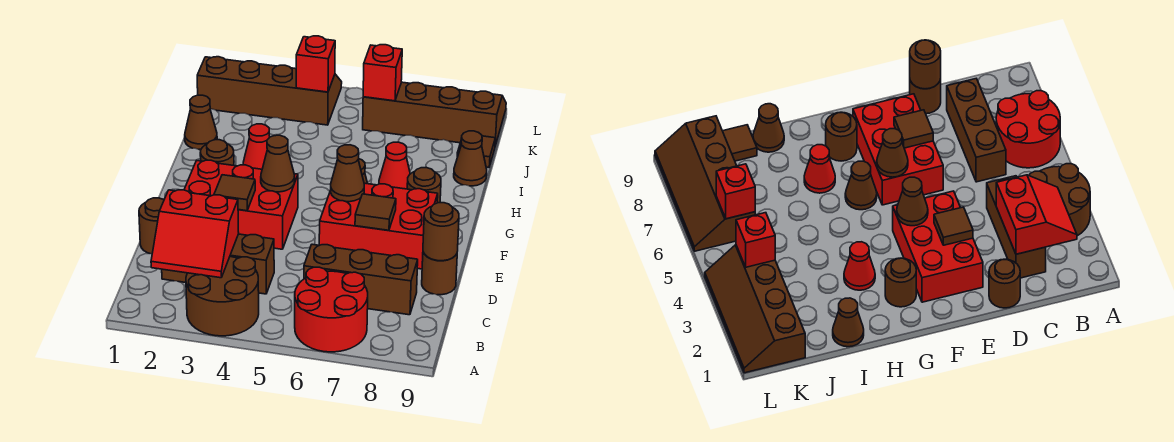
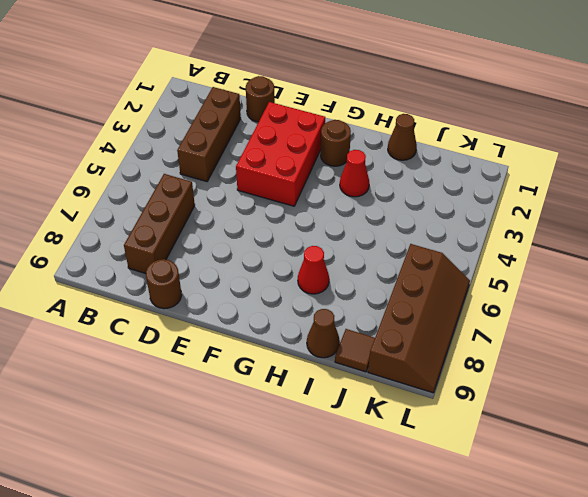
none -> brown 2x2 round brick [186,257,259,336]
none -> red 2x2 round brick [295,267,368,352]
none -> red 2x3 brick [319,183,438,269]

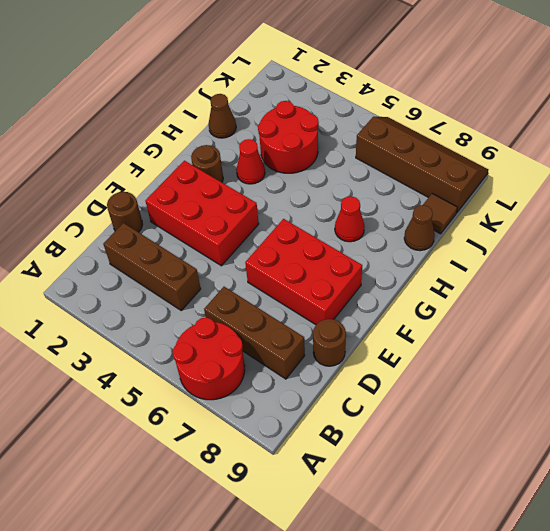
red 2x2 round brick [258,101,319,173] -> none
none -> brown 2x2 round brick [186,257,259,336]
none -> brown 1x1 cone [845,161,877,210]
none -> brown 1x1 round brick [407,168,441,203]

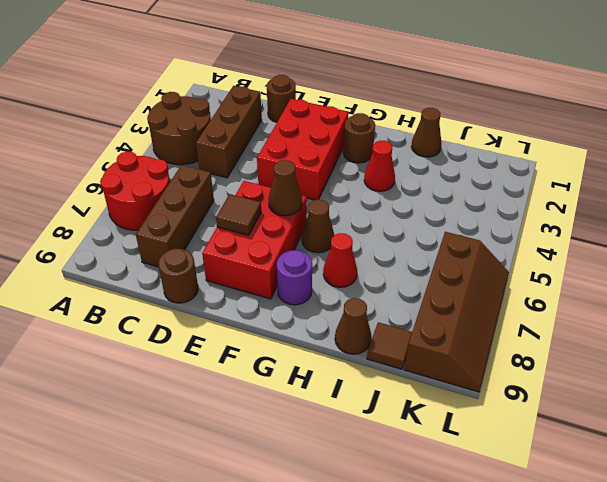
purple 1x1 round brick [277,250,312,305] -> brown 1x1 round brick [407,168,441,203]
none -> brown 2x4 slope [197,57,342,125]
none -> red 2x2 slope [151,190,239,278]
none -> brown 1x1 round brick [423,203,459,261]

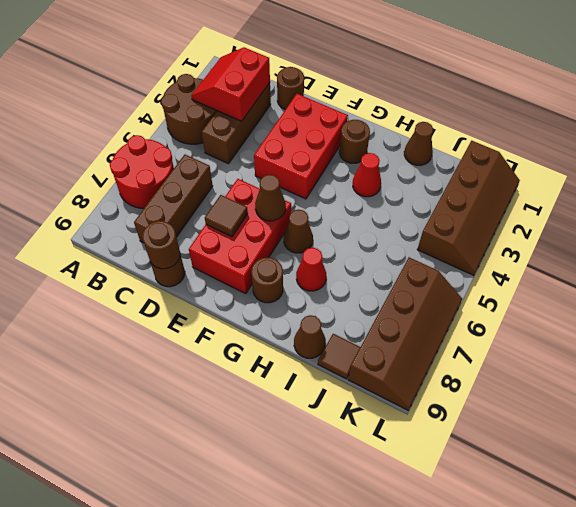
none -> brown 1x1 tile [214,175,255,211]
none -> brown 1x1 cone [261,135,295,192]
none -> red 1x1 brick [296,36,335,92]

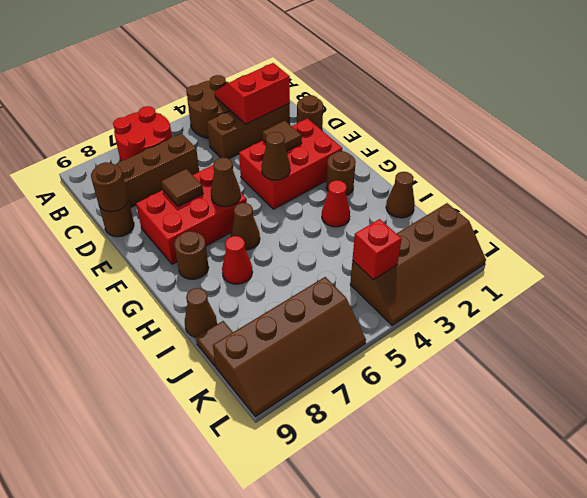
none -> red 1x1 brick [363,45,402,101]

